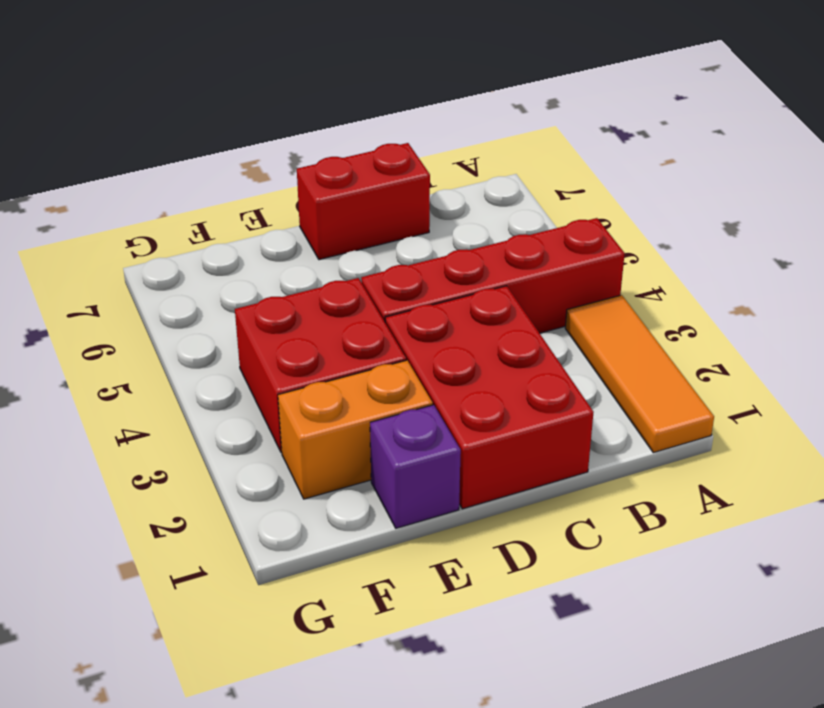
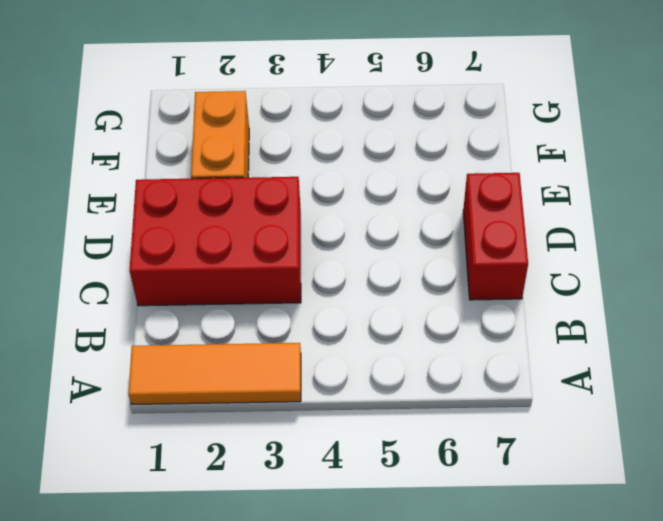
none -> red 1x4 brick [361,218,625,333]
none -> purple 1x1 brick [370,405,461,528]

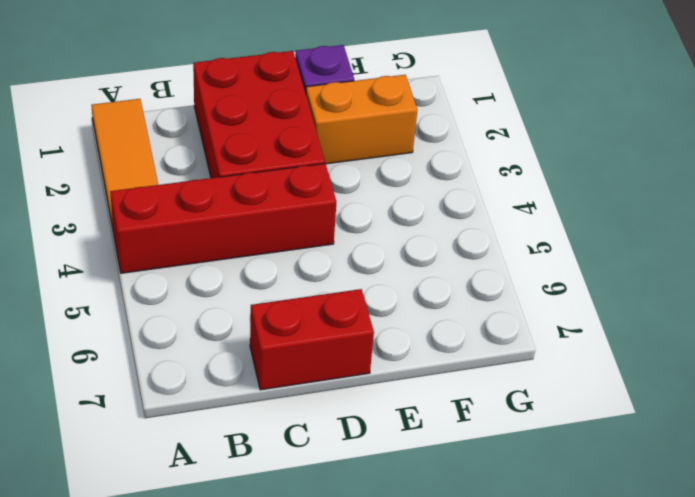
none -> red 2x2 brick [235,278,406,452]

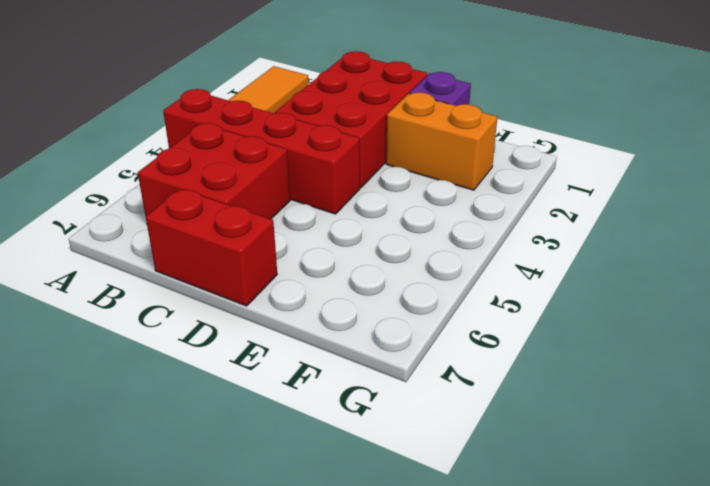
red 2x2 brick [138,123,290,219] -> red 2x2 brick moved to [235,278,406,452]

